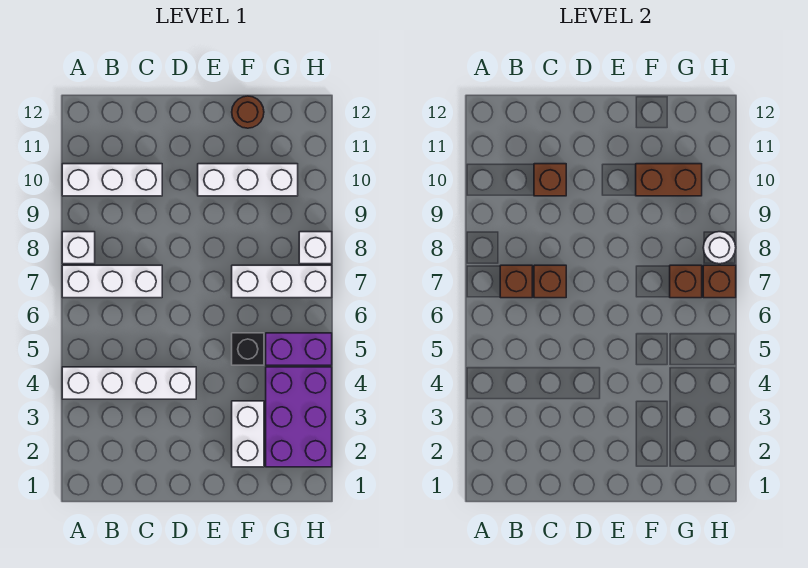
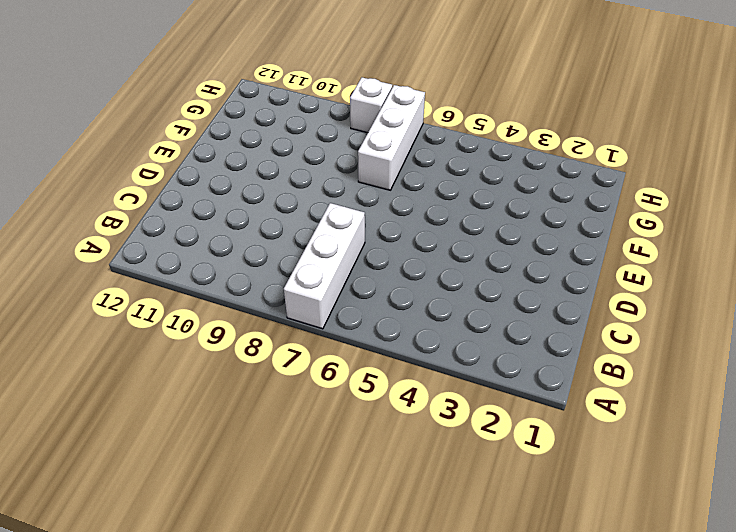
none -> white 1x4 brick [62,367,196,399]
none -> white 1x1 brick [62,232,95,264]
none -> white 1x3 brick [62,164,162,196]

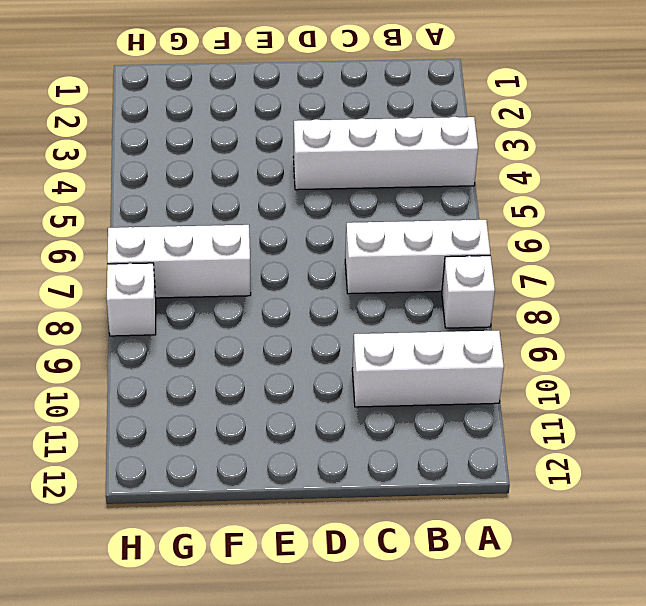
none -> white 1x3 brick [198,164,298,196]
none -> white 1x2 brick [232,401,264,467]
none -> black 1x1 brick [232,333,264,365]

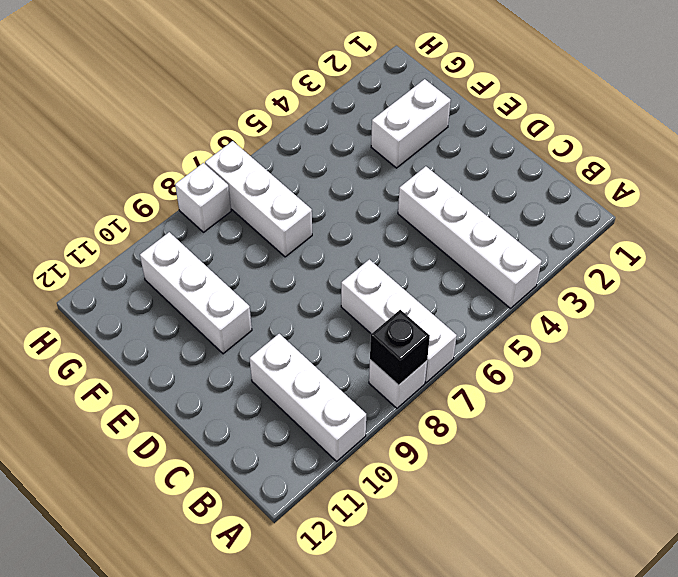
black 1x1 brick [370,310,430,385] -> black 1x1 brick moved to [232,333,264,365]
none -> brown 1x1 round brick [232,96,264,128]
none -> purple 2x3 brick [266,367,332,467]
none -> purple 1x2 brick [266,333,332,365]

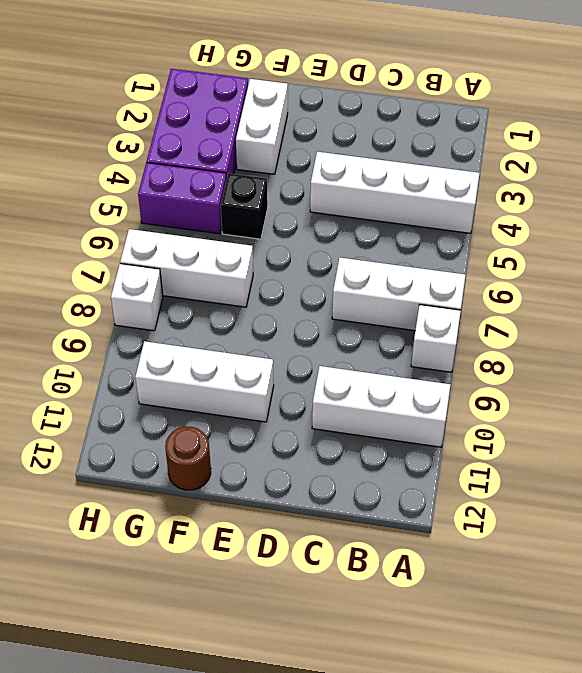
none -> brown 1x1 brick [500,265,532,298]
none -> brown 1x1 brick [534,265,566,298]
none -> brown 1x1 brick [534,164,566,196]

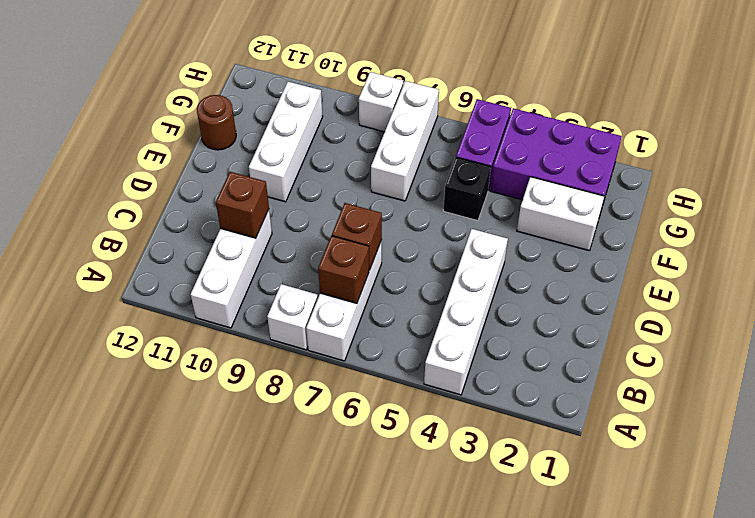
none -> brown 1x2 brick [636,164,702,196]
none -> brown 1x1 brick [670,265,702,298]
none -> brown 1x1 brick [703,265,736,298]

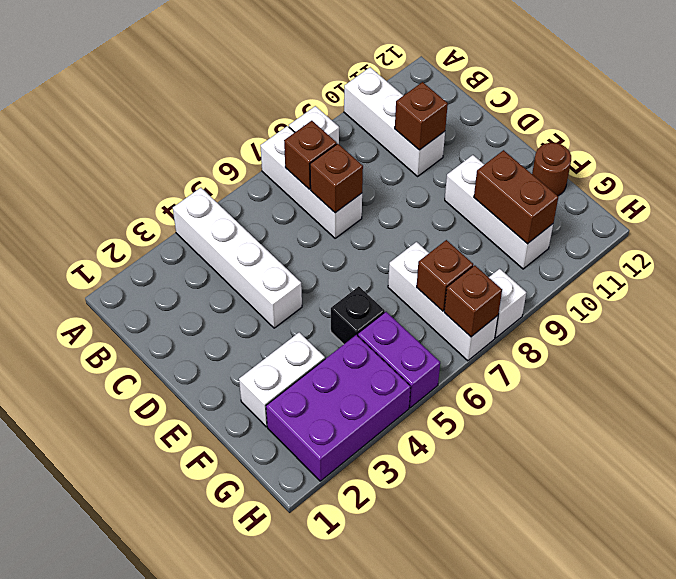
none -> white 1x1 round brick [703,232,736,264]

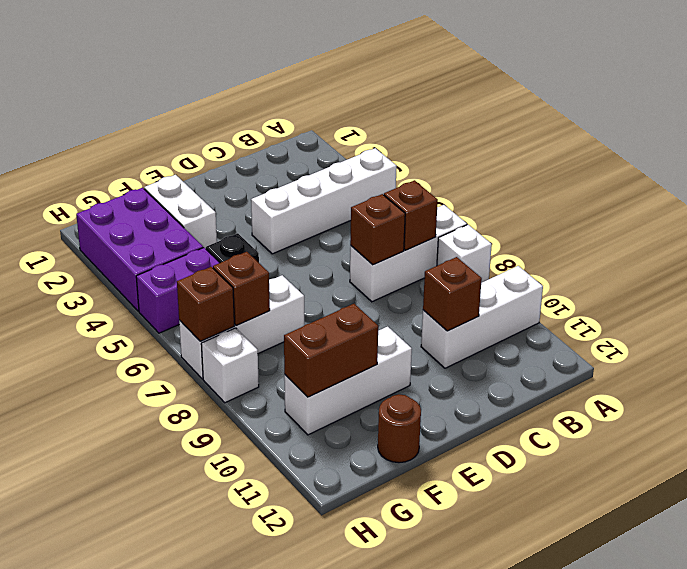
none -> white 1x1 round brick [703,232,736,264]

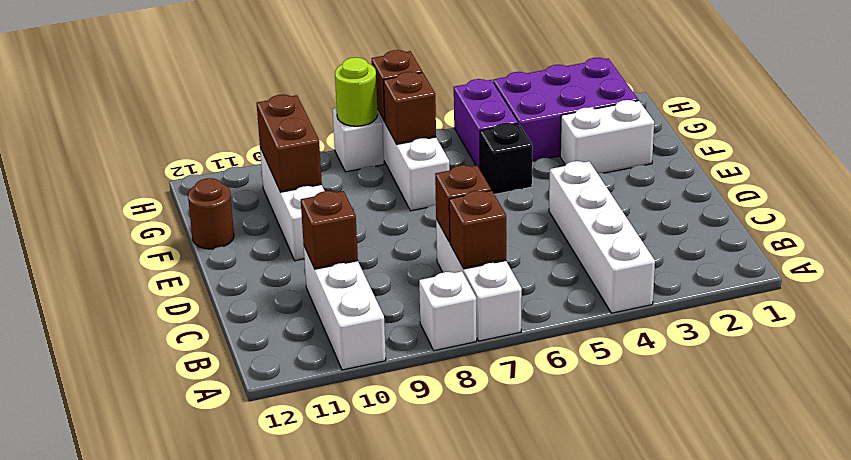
lime 1x1 round brick [335,57,378,126] -> white 1x1 round brick [703,232,736,264]

